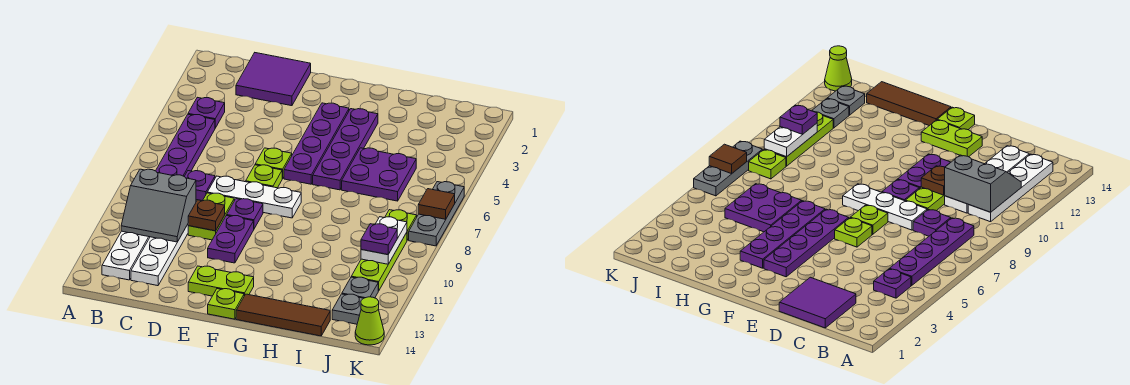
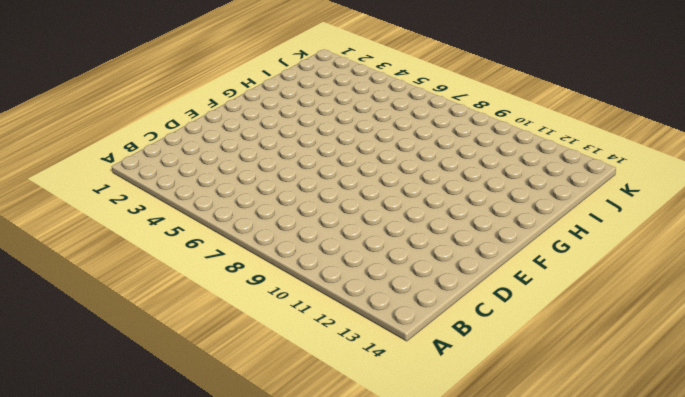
none -> purple 1x1 plate [188,97,225,128]
none -> purple 1x4 plate [156,114,215,176]
none -> white 1x4 plate [102,231,150,280]

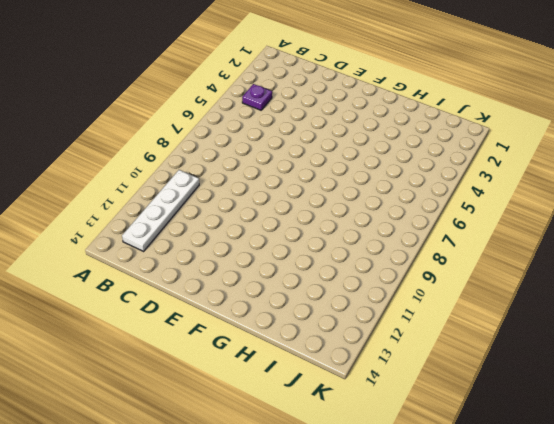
none -> purple 1x4 plate [156,114,215,176]
none -> purple 2x2 tile [236,53,311,106]
none -> purple 1x1 plate [184,171,215,201]

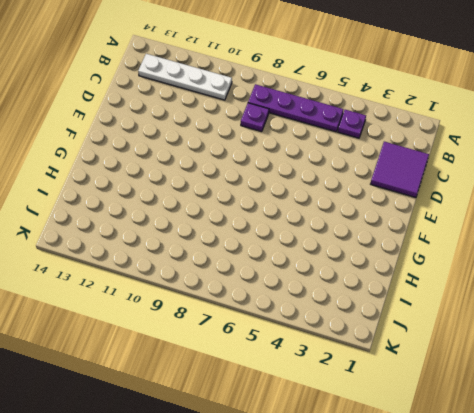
none -> white 1x4 plate [131,224,188,286]
none -> white 1x3 plate [207,176,301,218]
none -> lime 1x2 plate [188,193,234,240]

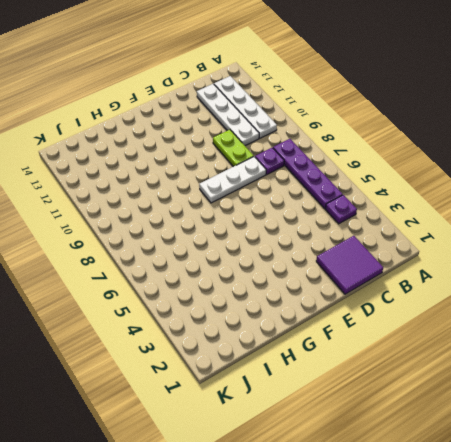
none -> lime 1x1 plate [255,148,292,178]
none -> lime 1x1 plate [246,165,283,188]
none -> purple 1x1 plate [227,199,263,229]

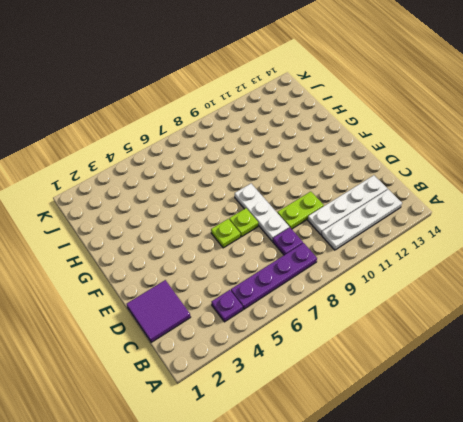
none -> purple 1x1 plate [227,199,263,229]
none -> purple 1x2 plate [208,215,254,263]
none -> lime 1x2 plate [188,266,254,296]

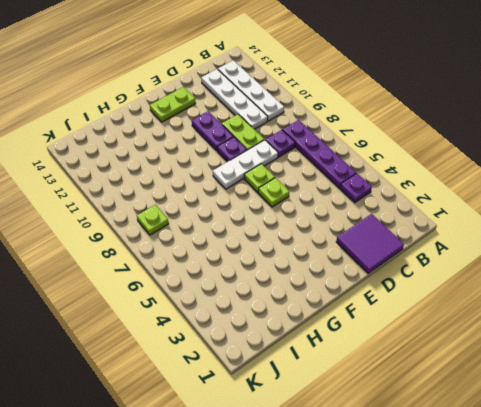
none -> purple 1x4 plate [284,103,349,184]
none -> lime 1x1 plate [208,289,244,319]
none -> purple 1x4 plate [313,109,378,190]

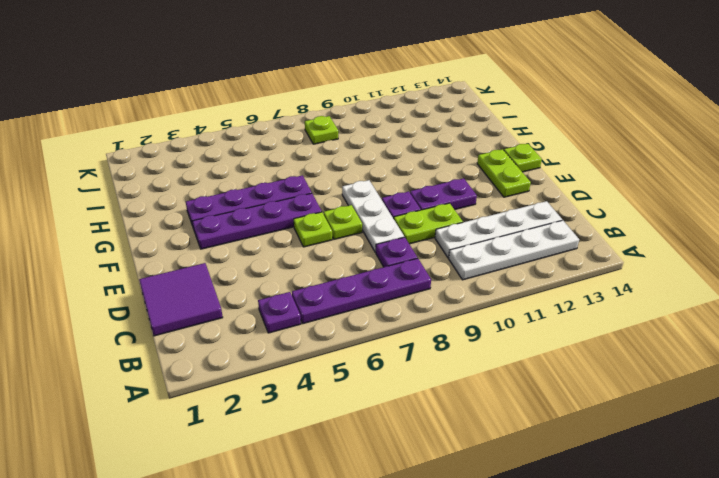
none -> brown 1x3 tile [236,294,330,336]
none -> purple 2x2 plate [342,148,416,201]
none -> lime 1x3 plate [351,232,407,291]

